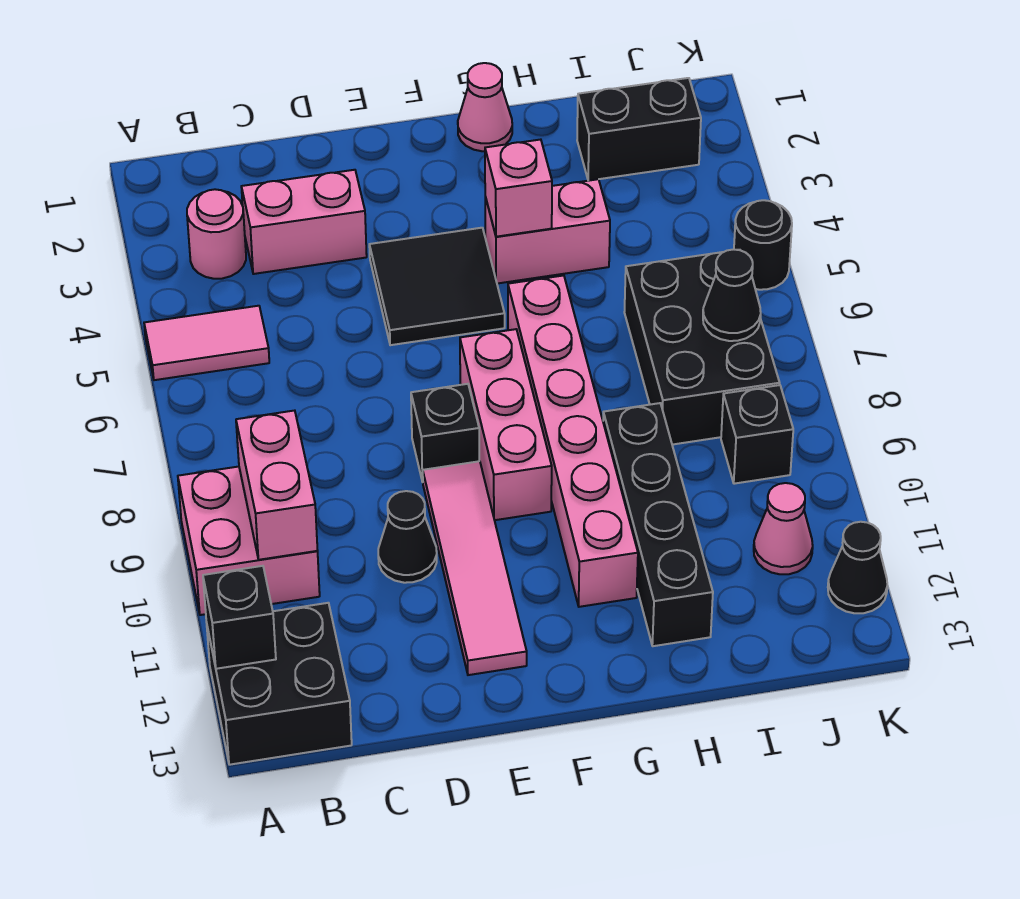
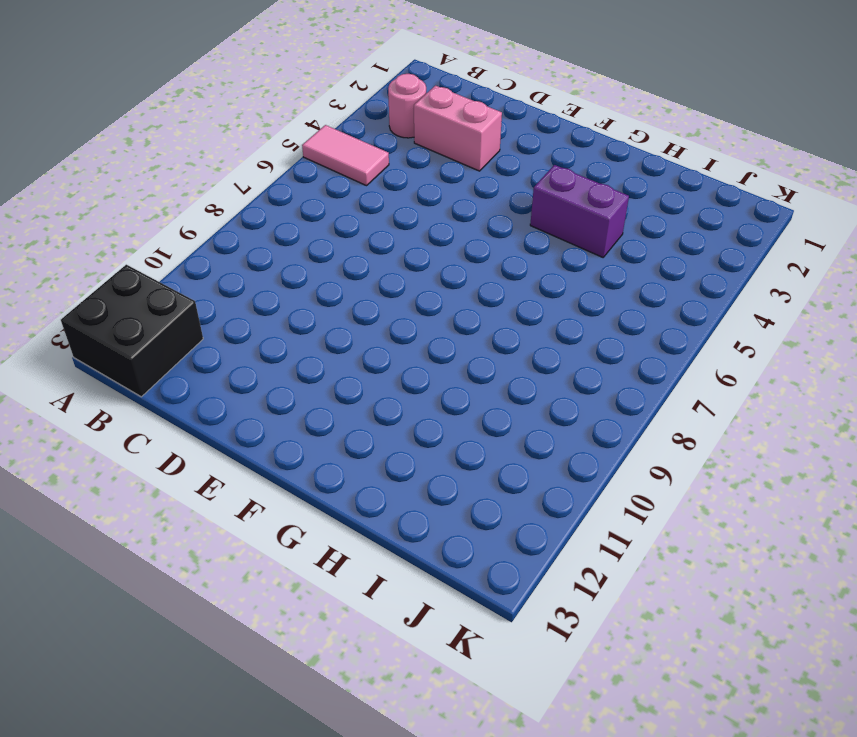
purple 1x2 brick [530,165,629,257] -> pink 1x2 brick [485,179,610,284]
none -> pink 2x2 brick [178,467,320,615]
none -> black 1x1 cone [378,491,437,583]
none -> black 2x2 tile [369,228,505,345]

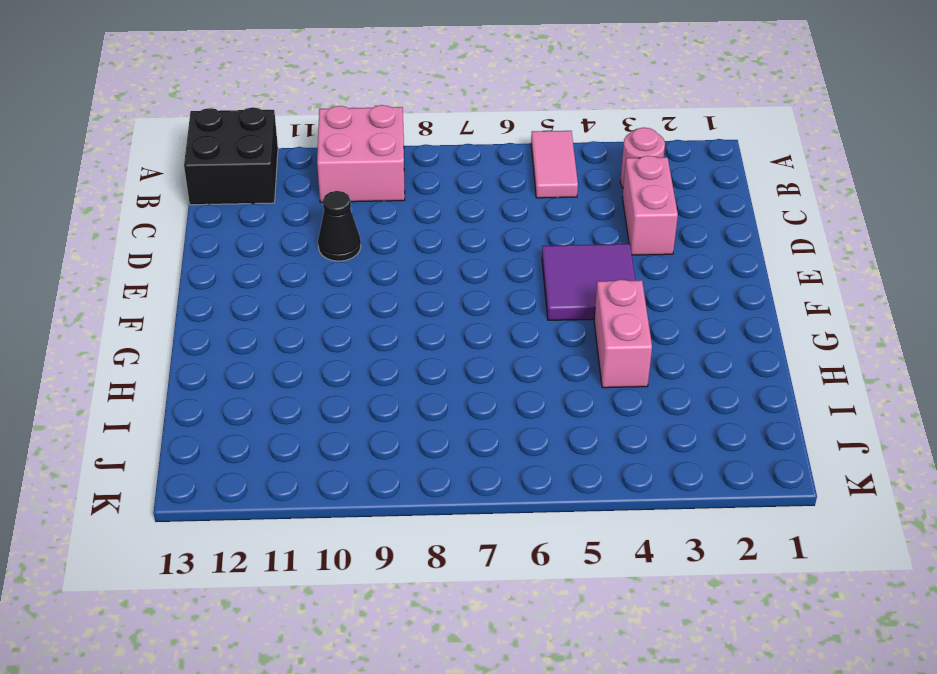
purple 2x2 tile [542,244,635,320] -> black 2x2 tile [369,228,505,345]
none -> black 1x1 brick [411,384,479,482]
none -> pink 1x4 tile [423,461,527,675]
none -> pink 1x3 brick [460,329,552,520]

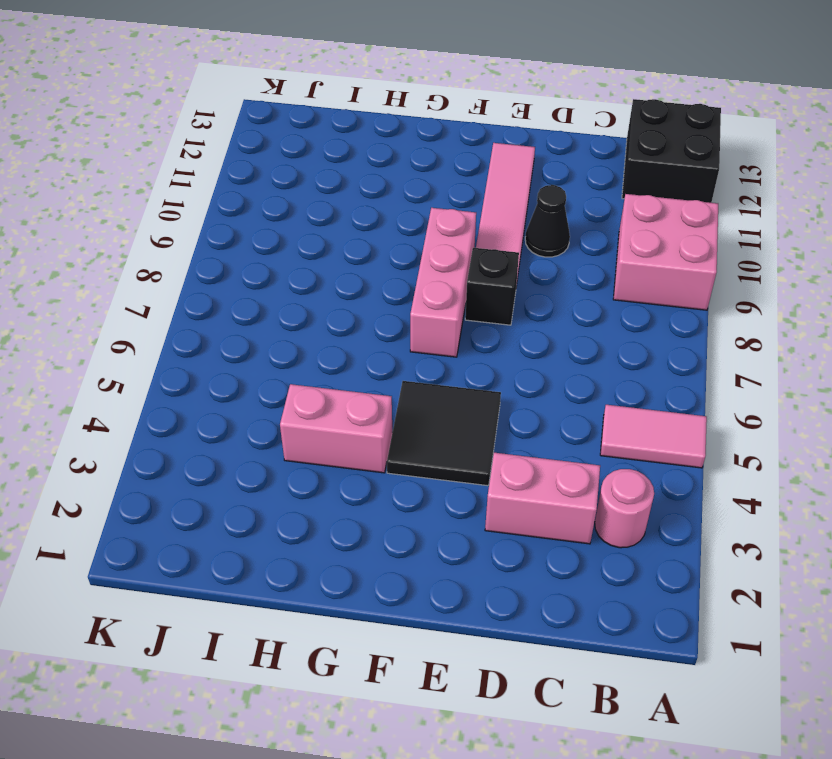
none -> pink 1x1 cone [458,63,512,151]
none -> pink 1x6 brick [508,275,638,607]
none -> black 1x4 brick [603,403,713,646]

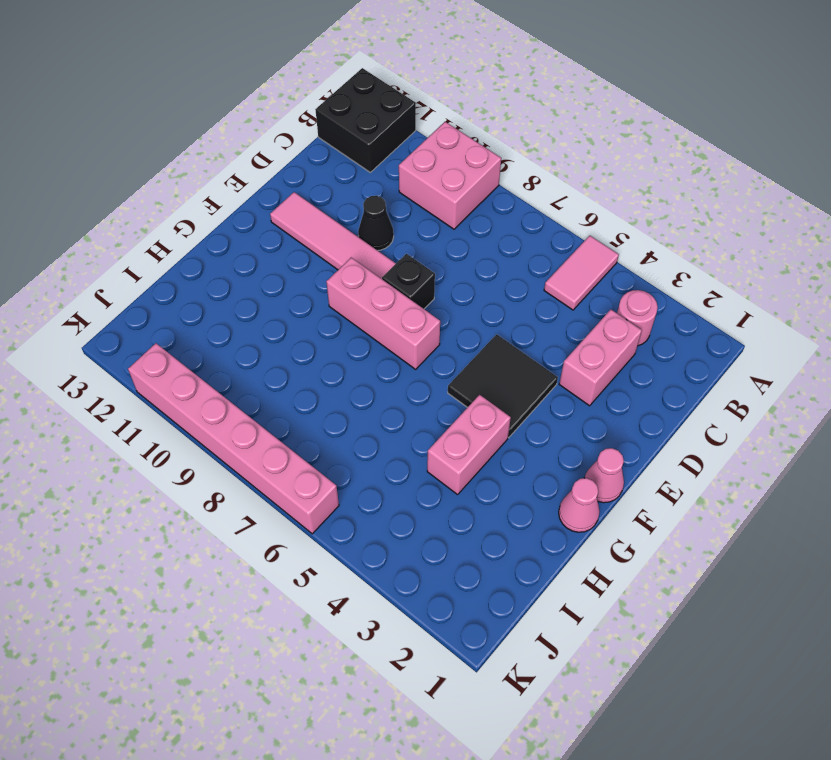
pink 1x1 cone [585,448,624,503] -> pink 1x1 cone moved to [754,483,813,574]
pink 1x6 brick [128,343,339,534] -> pink 1x6 brick moved to [508,275,638,607]
none -> black 1x4 brick [603,403,713,646]
none -> black 1x2 brick [577,78,701,181]
none -> black 2x3 brick [624,252,780,445]

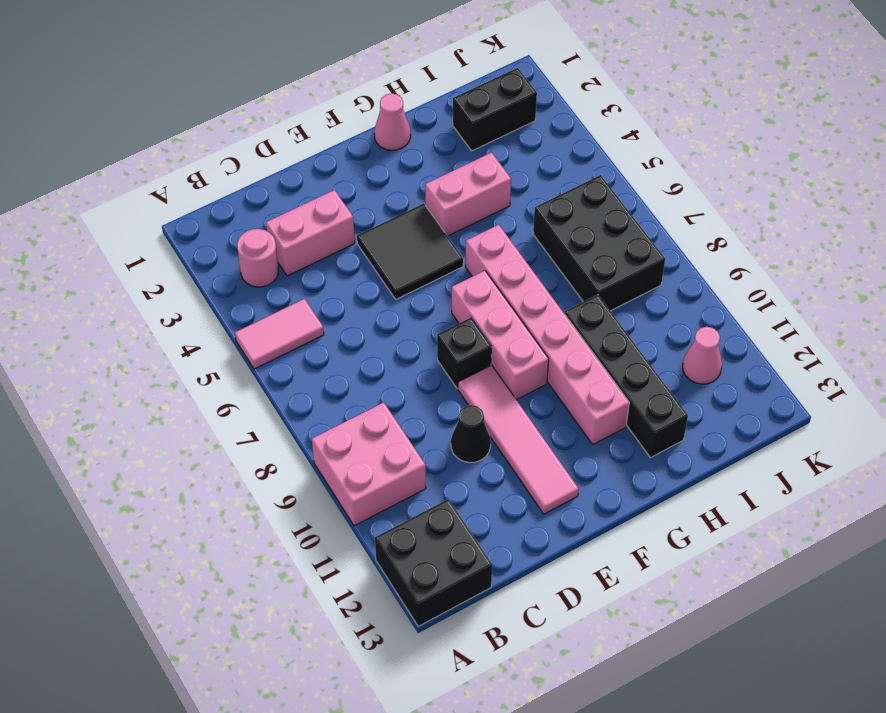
none -> black 1x1 brick [721,385,793,484]
none -> black 1x1 round brick [734,200,792,290]
none -> black 1x1 cone [828,522,887,613]

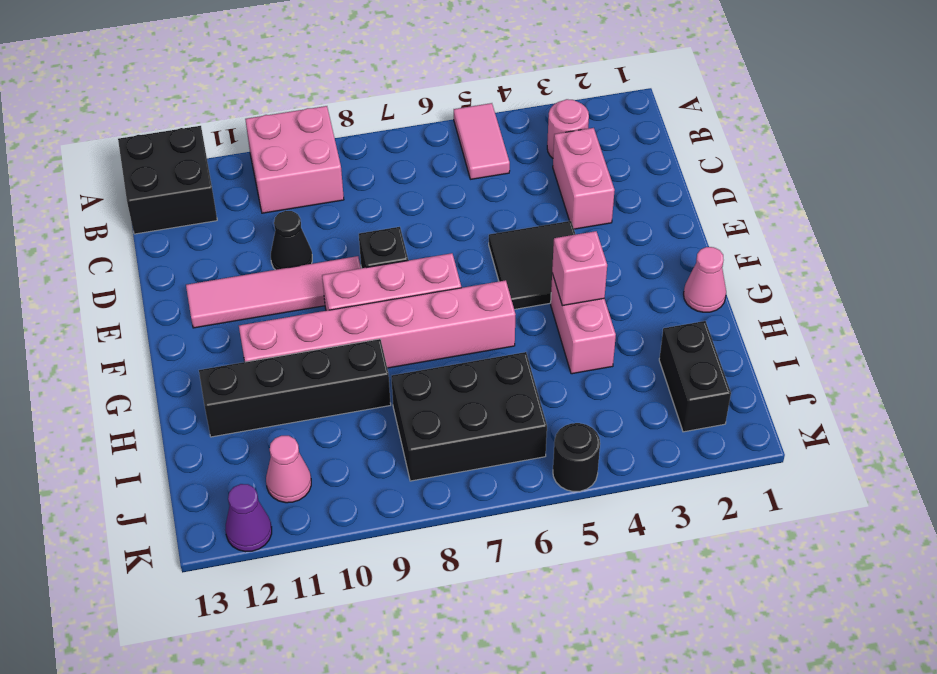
purple 1x1 cone [225,484,272,552] -> black 1x1 cone [828,522,887,613]
none -> black 1x1 brick [721,385,793,484]
none -> black 1x1 brick [203,566,276,669]
none -> pink 1x2 brick [236,411,318,560]

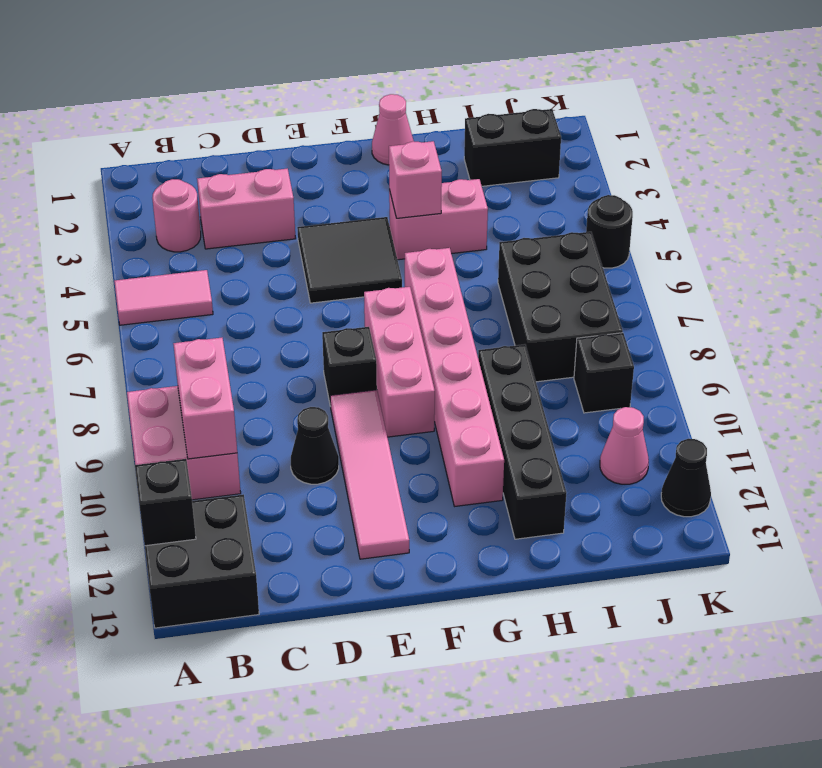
none -> black 1x1 cone [703,249,761,341]

